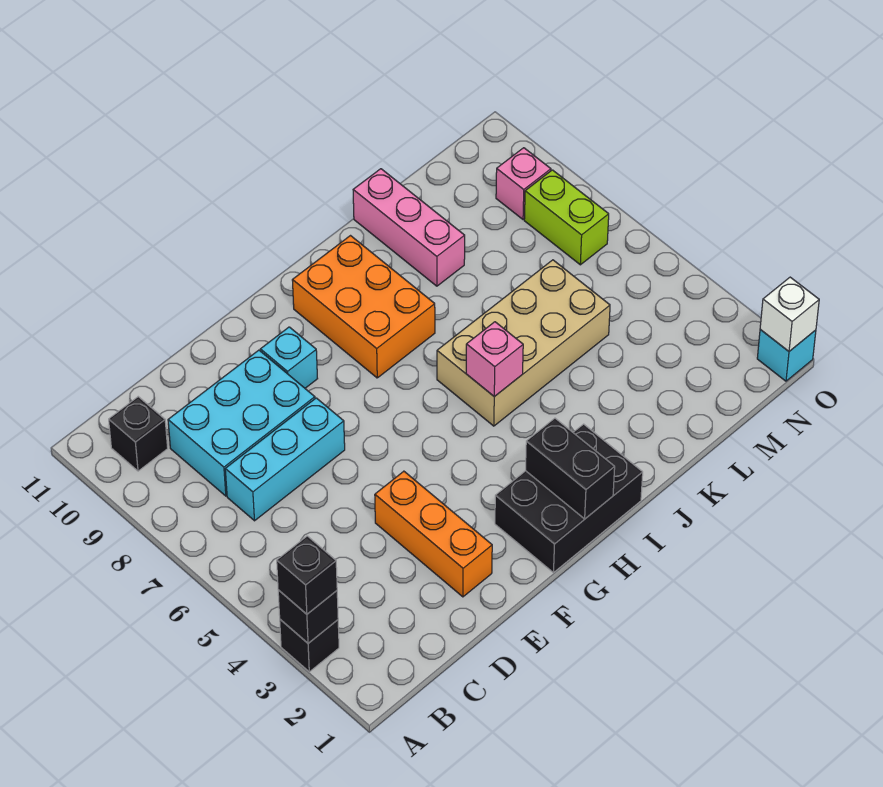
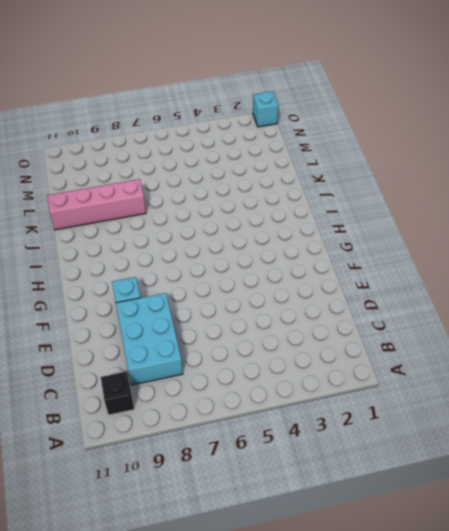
pink 1x4 brick [47,179,146,230] -> pink 1x3 brick [353,169,465,286]
none -> black 1x1 brick [280,620,339,672]
none -> cyan 1x3 brick [225,398,345,521]
none -> orange 1x3 brick [375,471,492,597]

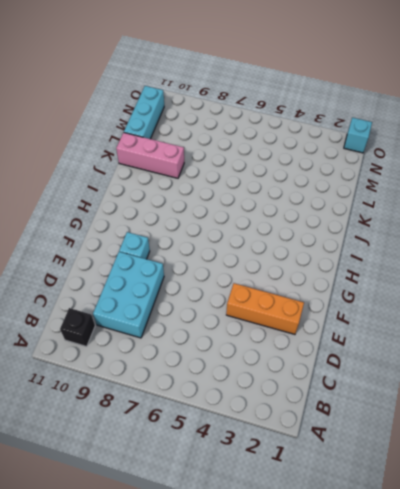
cyan 1x3 brick [124,86,164,139] -> cyan 1x3 brick moved to [225,398,345,521]
none -> black 1x1 brick [280,620,339,672]
none -> black 2x3 brick [495,424,643,573]
none -> orange 2x3 brick [292,236,435,378]

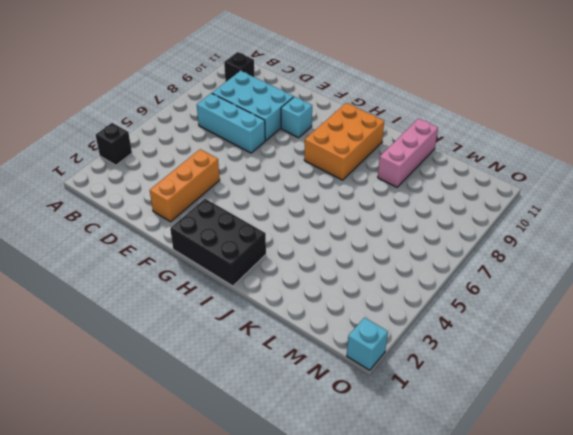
none -> tan 2x4 brick [437,260,610,426]
none -> lime 1x2 brick [524,170,609,265]
none -> pink 1x1 brick [496,148,551,219]

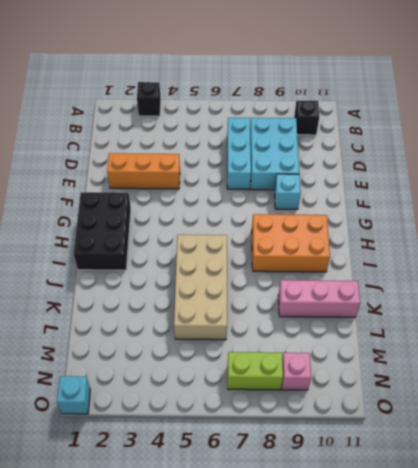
none -> black 1x1 brick [278,590,338,643]
none -> black 1x2 brick [526,418,615,519]
none -> pink 1x1 brick [466,322,523,397]

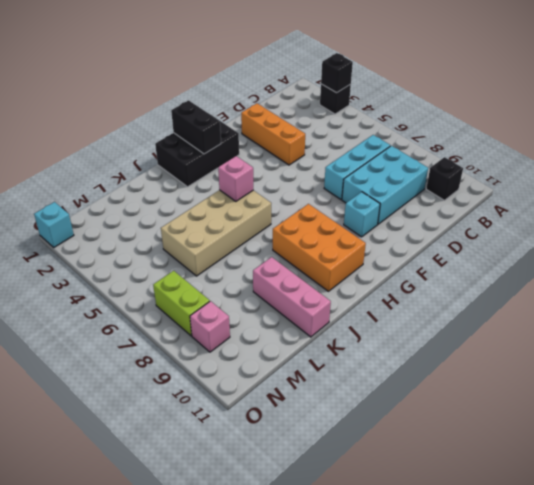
none -> white 1x1 brick [760,277,819,351]
none -> black 1x1 brick [277,536,337,614]

